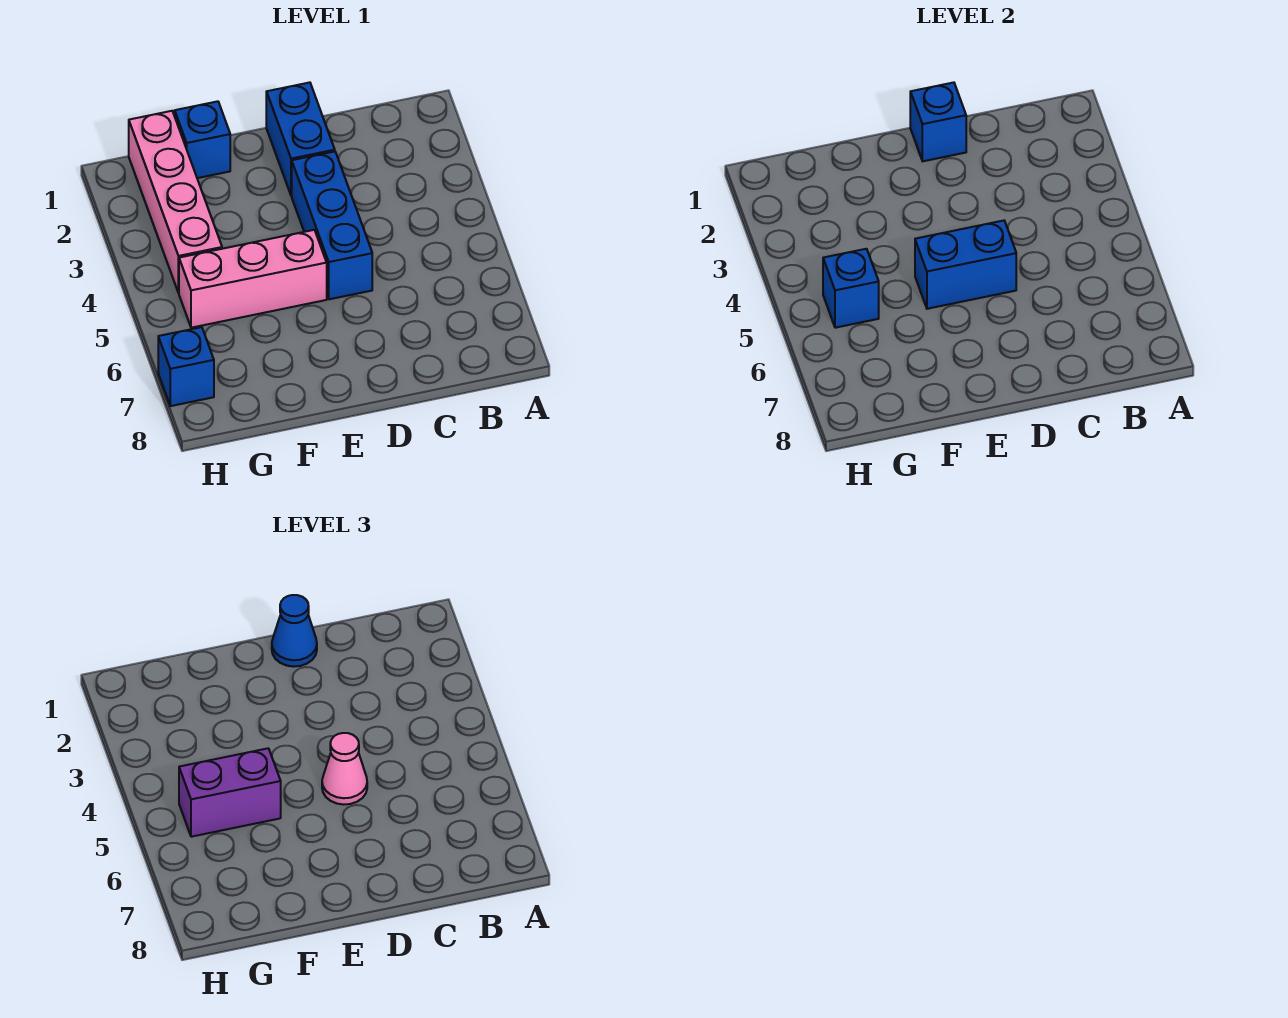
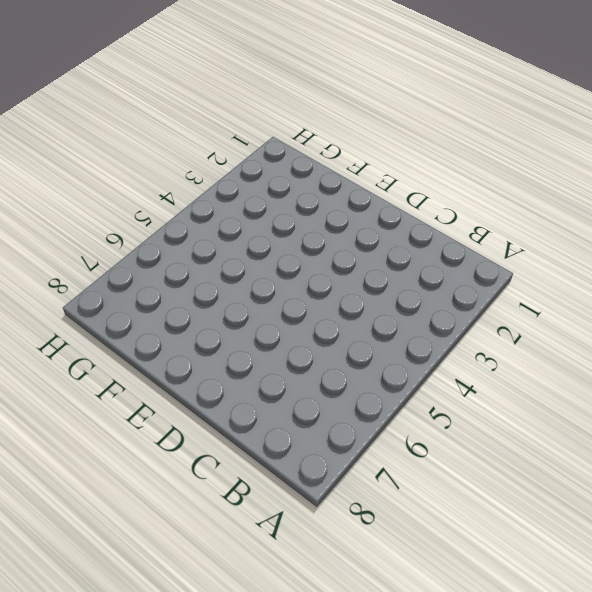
none -> blue 1x2 brick [266,82,335,196]
none -> blue 1x3 brick [292,152,372,299]
none -> pink 1x3 brick [179,230,327,328]

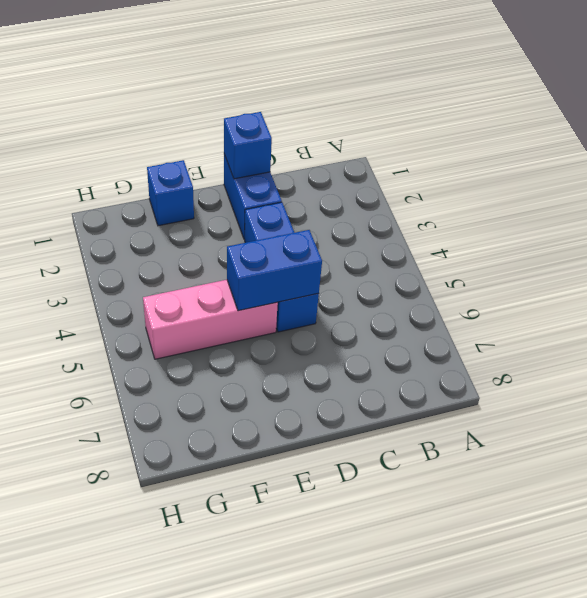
none -> pink 1x4 brick [129,111,222,293]
none -> blue 1x1 brick [158,327,214,406]
none -> blue 1x1 brick [823,249,879,328]

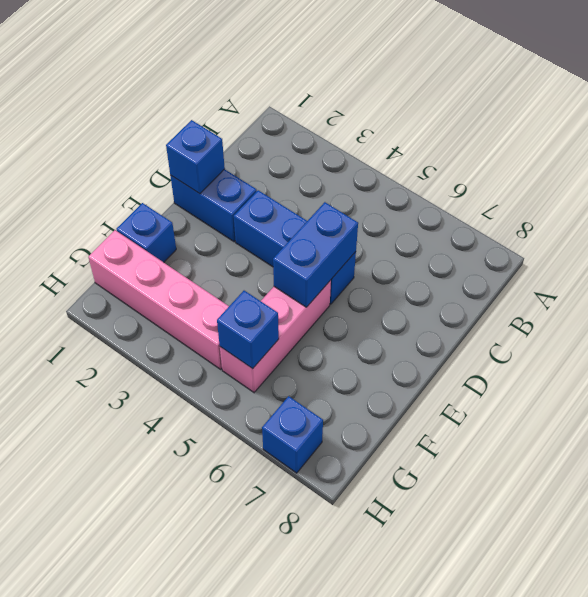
none -> blue 1x1 cone [272,595,317,667]
none -> pink 1x1 cone [322,733,367,805]
none -> purple 1x2 brick [179,748,281,837]

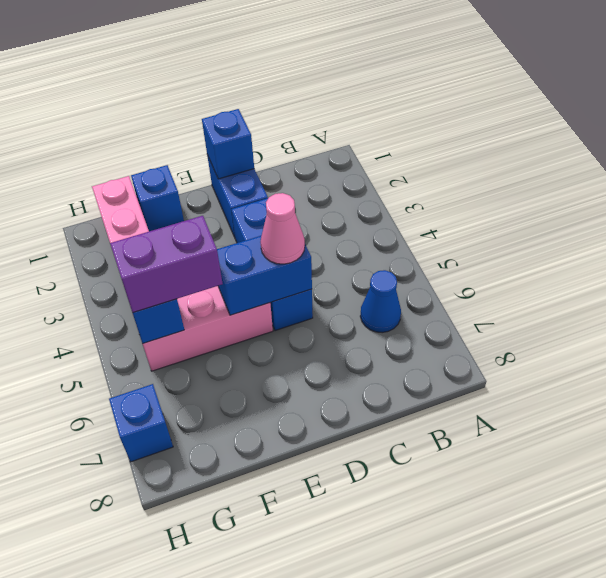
blue 1x1 cone [360,270,401,333] -> blue 1x1 cone moved to [272,595,317,667]

